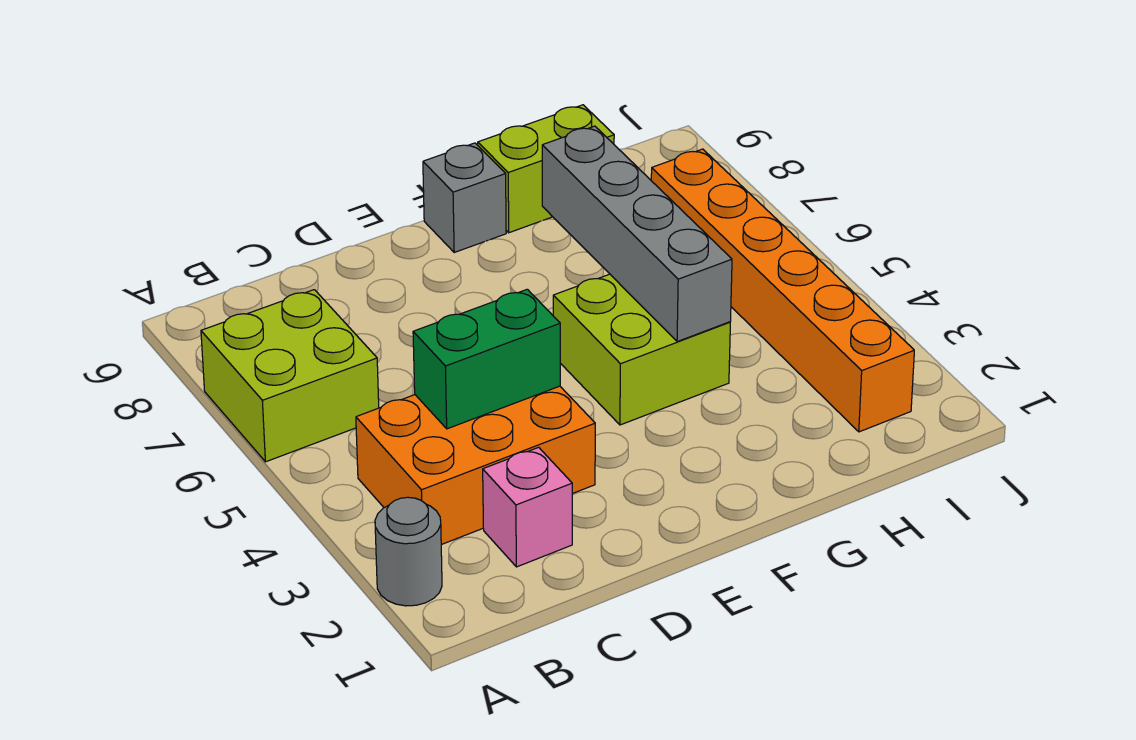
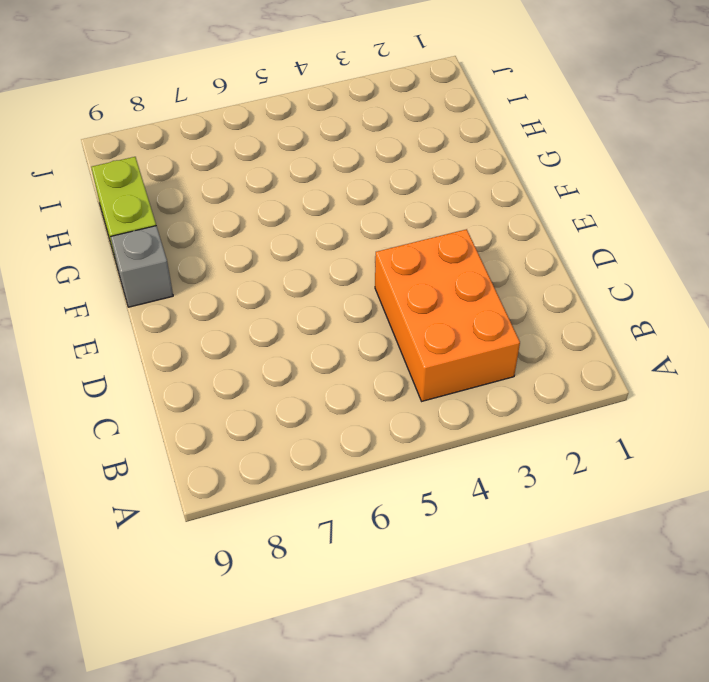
none -> grey 1x1 round brick [375,497,442,606]
none -> lime 2x2 brick [201,290,379,462]

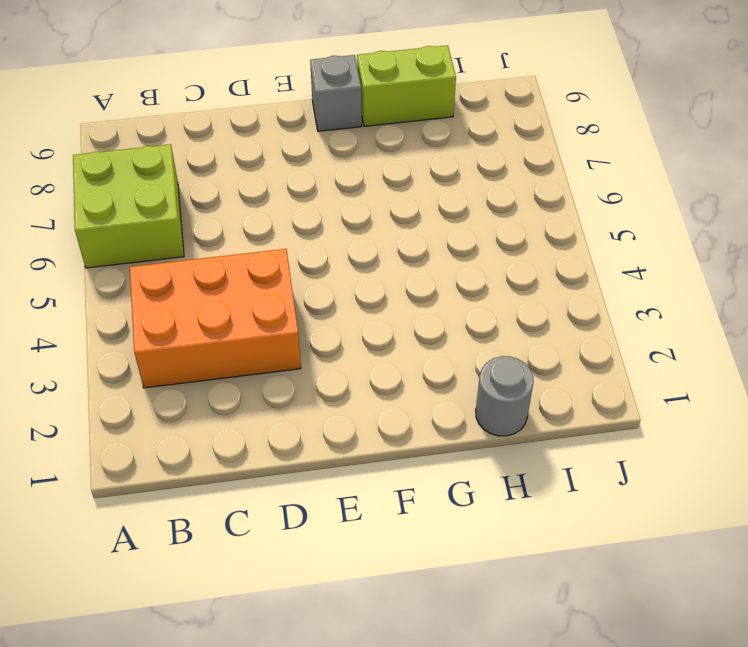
grey 1x1 round brick [476,356,533,436] -> grey 1x1 round brick moved to [375,497,442,606]
none -> pink 1x1 brick [483,447,572,567]
none -> lime 2x2 brick [553,274,730,425]

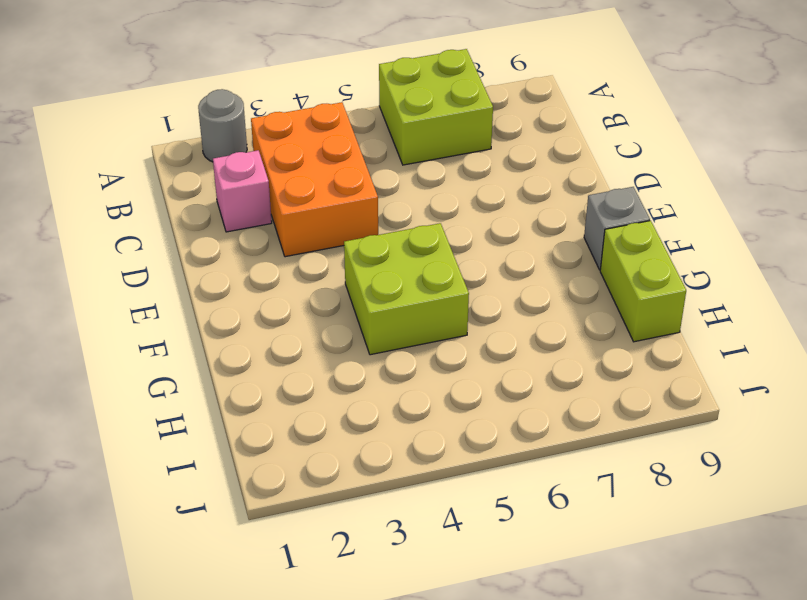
none -> orange 1x6 brick [651,149,914,432]
none -> green 1x2 brick [413,289,560,429]

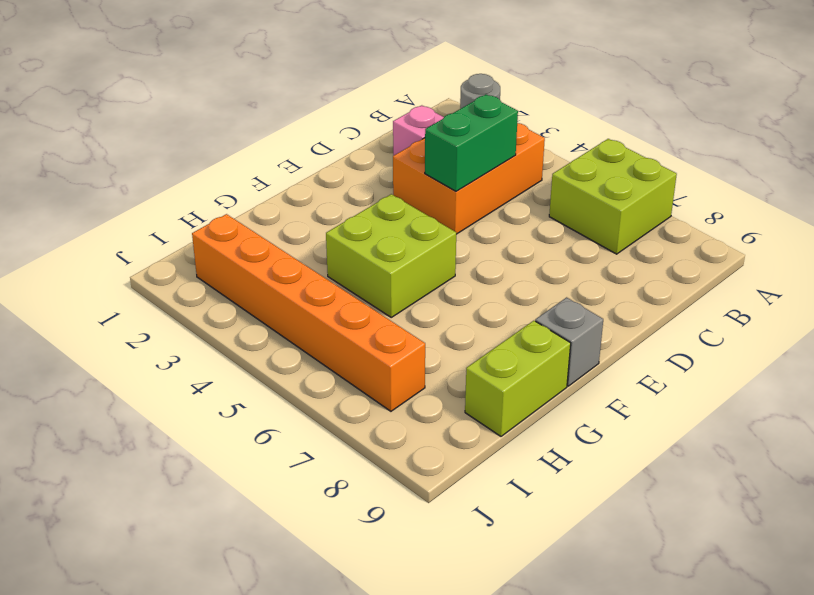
none -> grey 1x4 brick [542,126,732,342]

